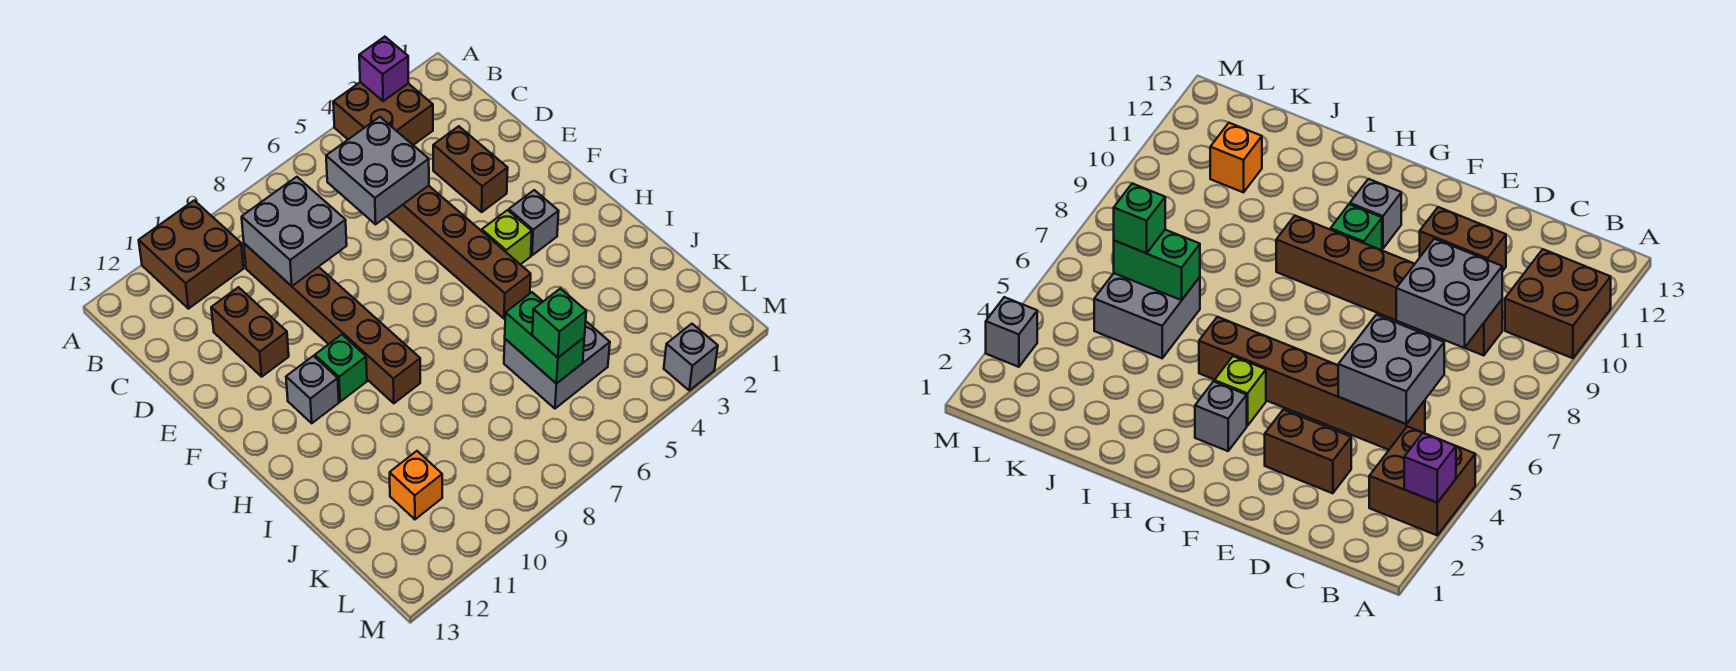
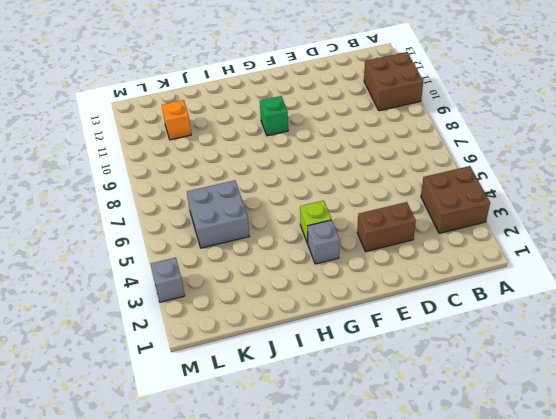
none -> brown 1x6 brick [387,186,531,319]
none -> brown 1x6 brick [244,243,420,403]
none -> brown 1x2 brick [211,287,289,377]

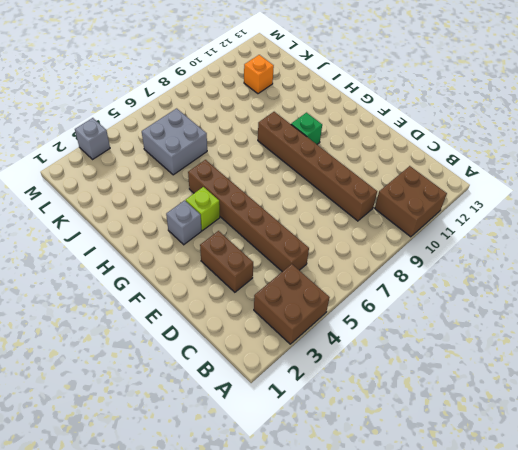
none -> brown 1x2 brick [211,287,289,377]
none -> grey 1x1 brick [286,356,339,423]
none -> purple 1x1 brick [359,37,409,101]

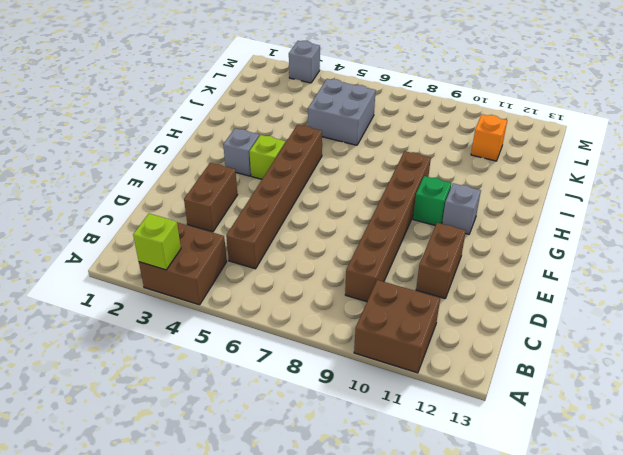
lime 1x1 brick [133,214,181,270] -> purple 1x1 brick [359,37,409,101]
none -> grey 2x2 brick [326,117,429,224]
none -> grey 2x2 brick [242,177,347,286]
none -> green 1x2 brick [505,292,584,384]

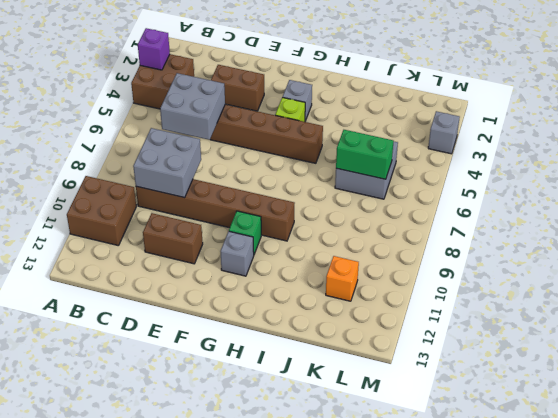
none -> green 1x1 brick [532,288,586,358]

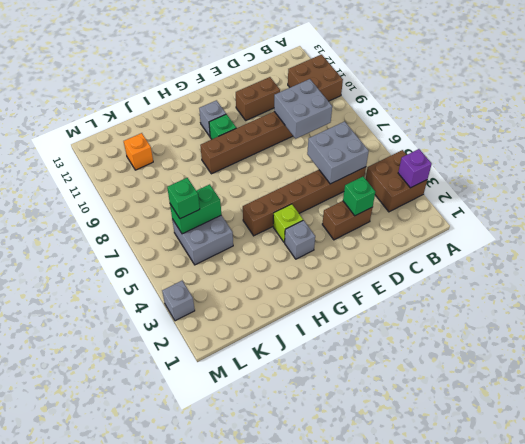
green 1x1 brick [343,177,375,216] -> none

